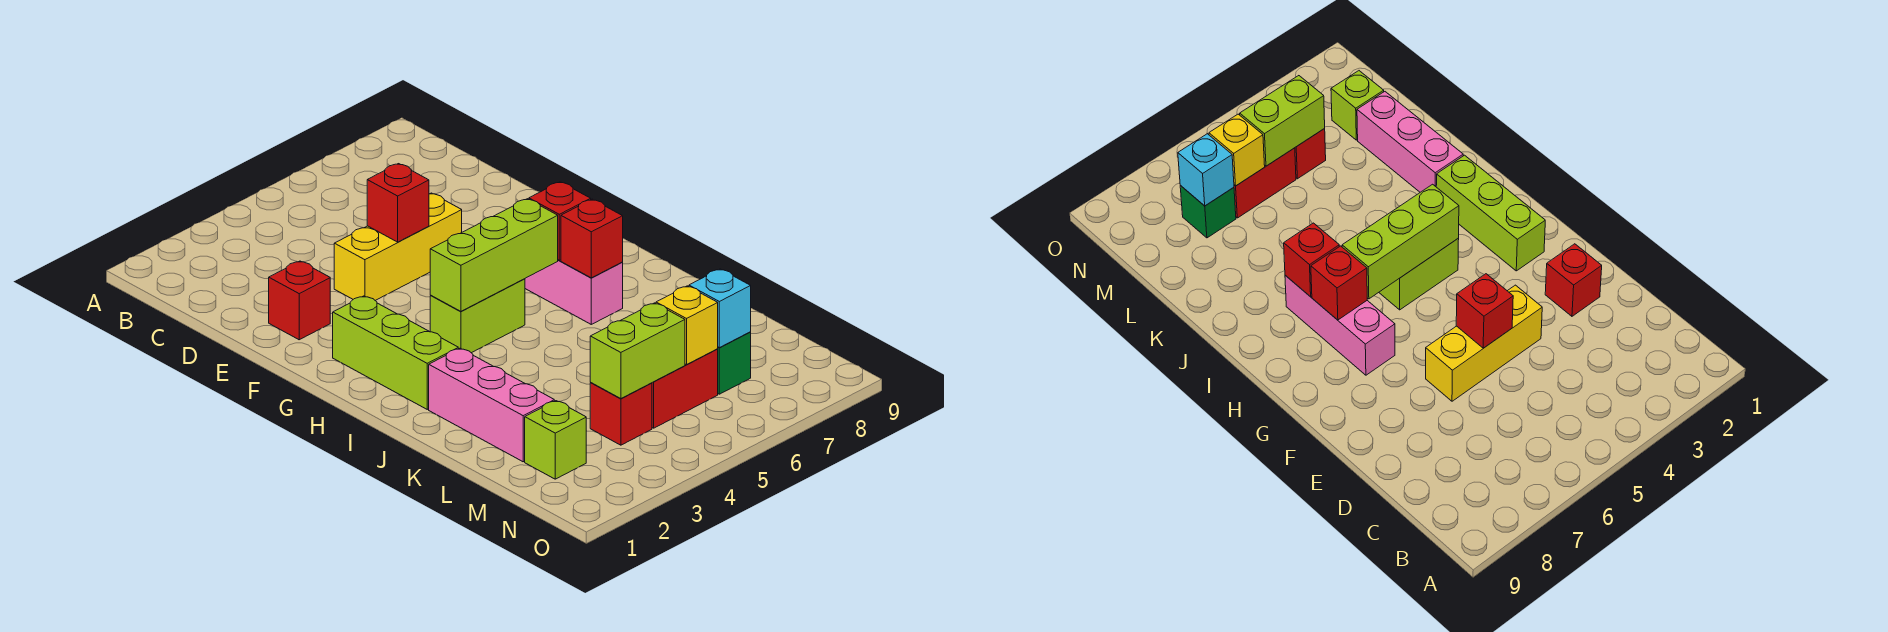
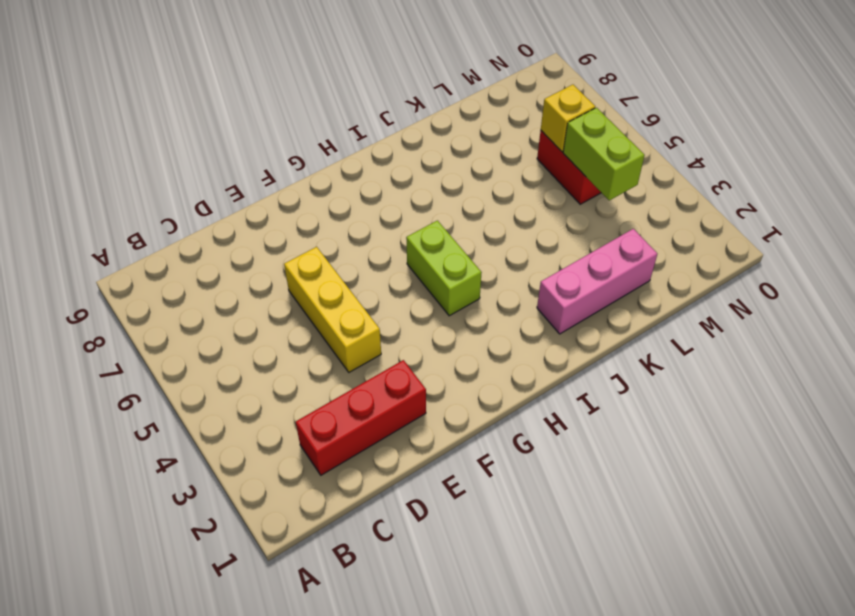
red 1x3 brick [296,360,426,475] -> red 1x1 brick [269,261,330,340]
none -> lime 1x3 brick [333,296,458,409]
none -> pink 1x3 brick [525,260,623,324]
none -> lime 1x1 brick [525,401,586,479]

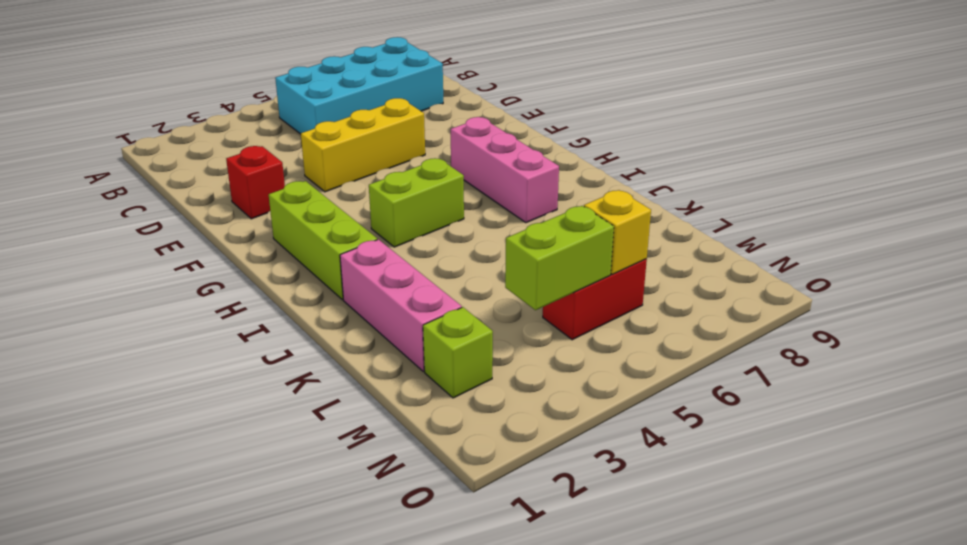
cyan 2x4 brick [275,37,443,134] -> none
none -> red 1x1 brick [590,383,652,445]
none -> green 1x1 brick [718,332,751,394]
none -> red 1x1 brick [367,164,429,242]

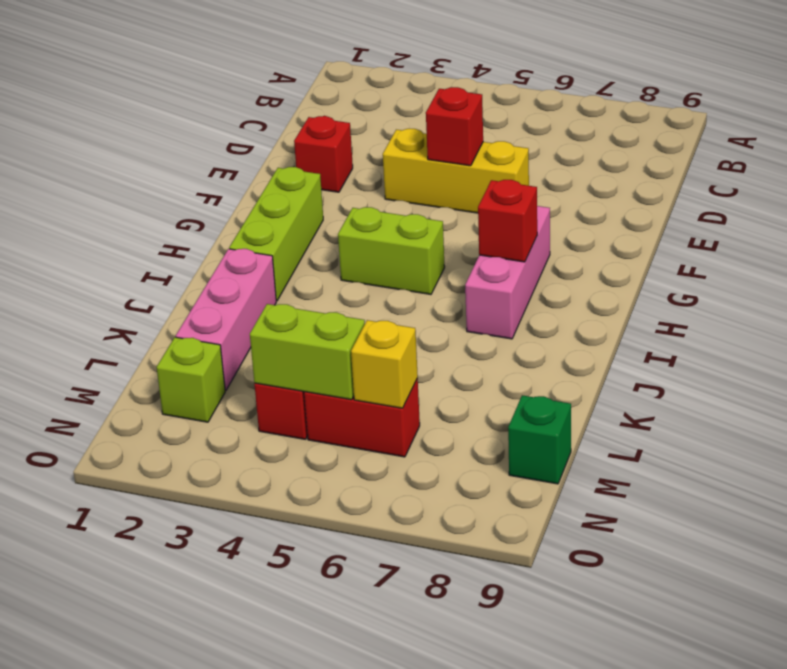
green 1x1 brick [508,395,571,484] -> green 1x1 brick moved to [718,332,751,394]
none -> lime 1x3 brick [430,199,558,311]
none -> red 1x1 brick [561,199,623,278]
none -> cyan 1x1 brick [689,269,751,348]

